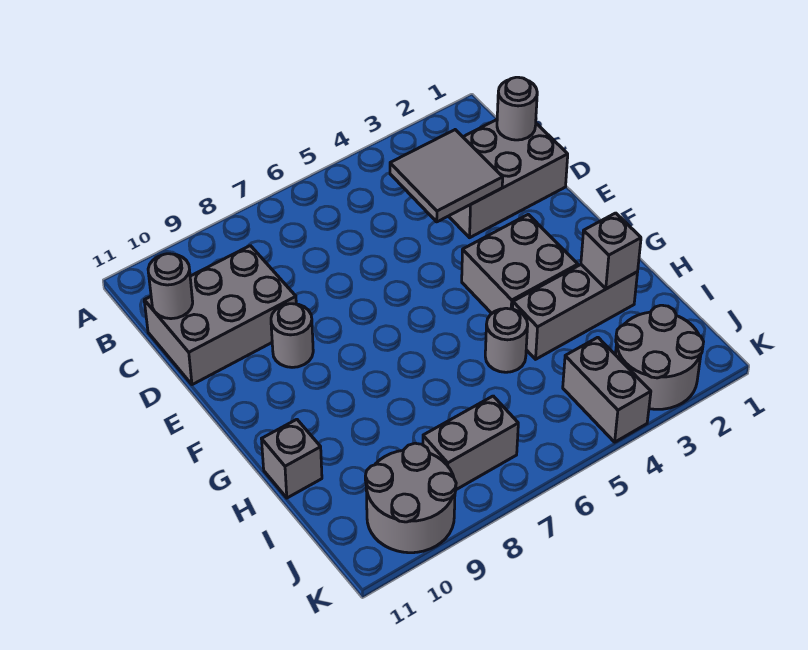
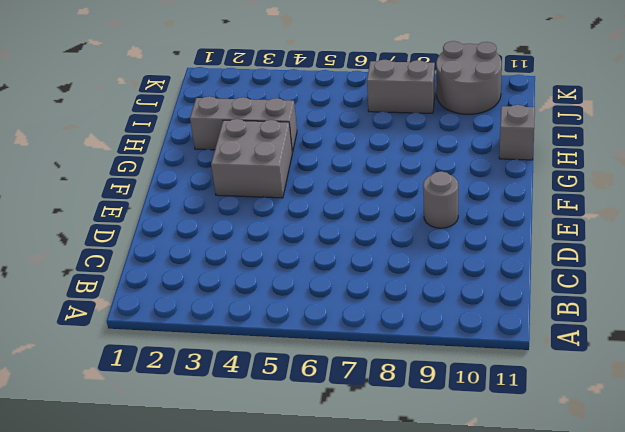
none -> grey 2x3 brick [449,120,568,238]
none -> grey 2x3 brick [144,246,296,385]
none -> grey 1x1 round brick [485,308,528,372]

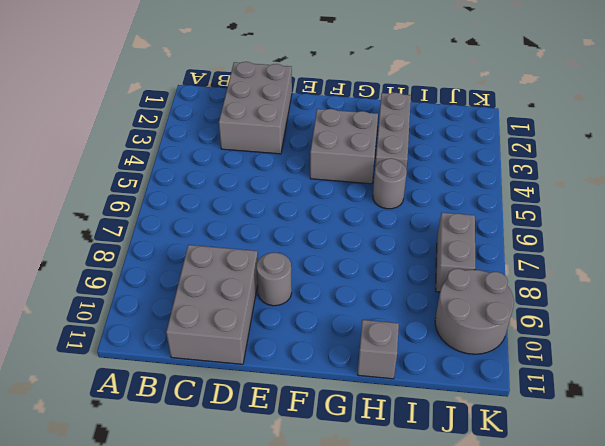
none -> grey 2x2 round brick [615,305,704,409]
none -> grey 1x2 brick [563,337,651,442]
none -> grey 1x1 round brick [497,77,537,140]

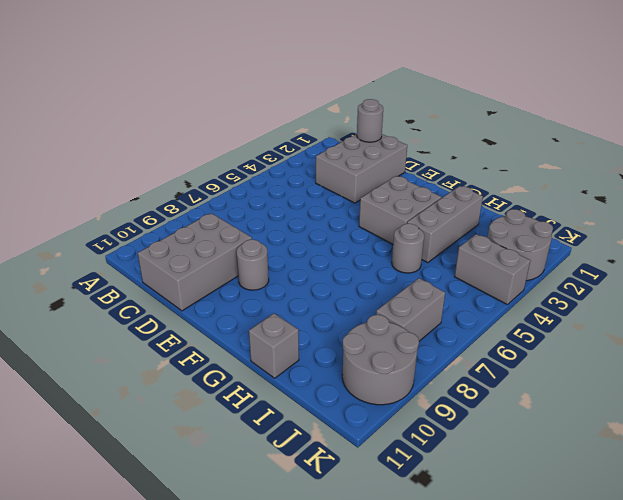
none -> grey 2x2 tile [390,130,503,222]
none -> grey 1x1 round brick [148,254,193,319]
none -> grey 1x1 brick [581,213,641,289]

